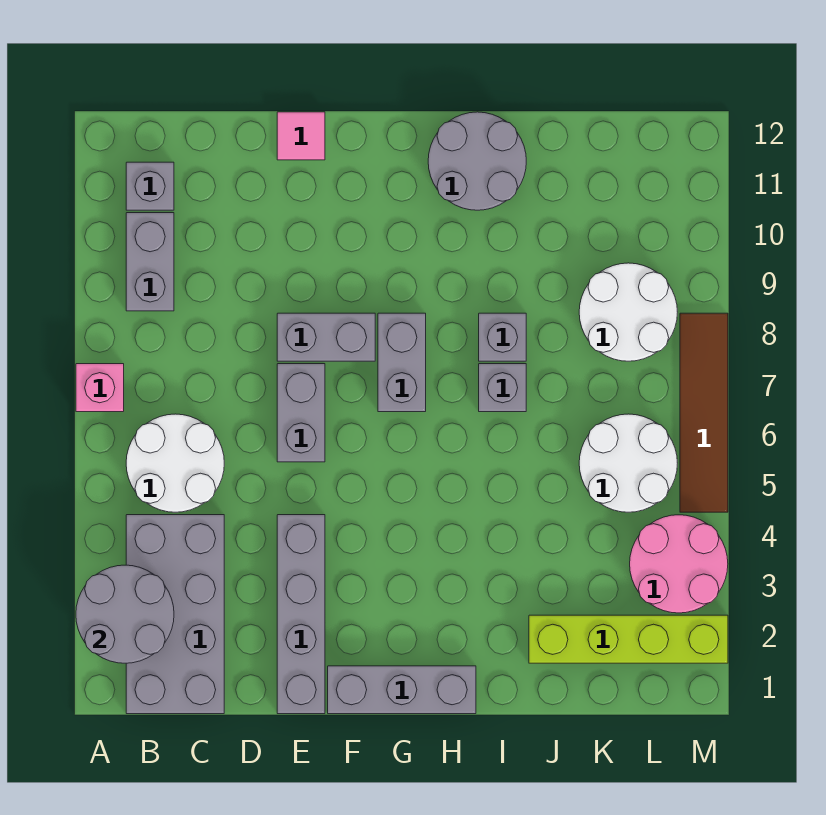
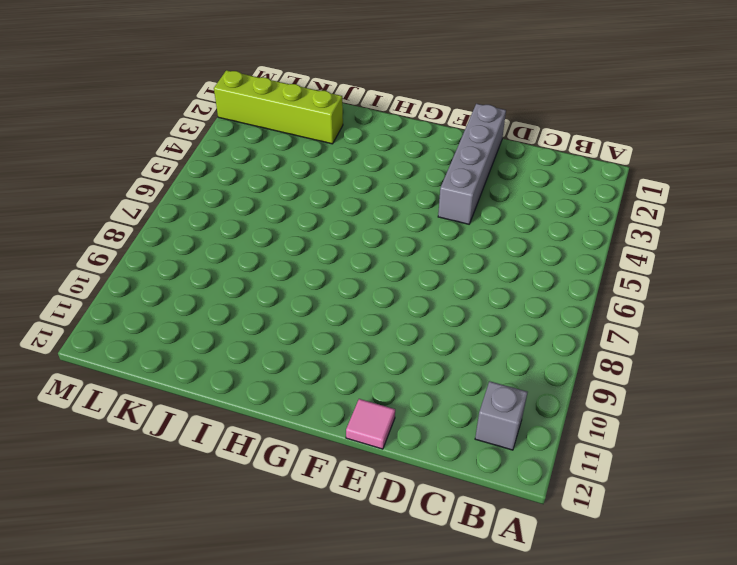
none -> pink 1x1 brick [76,364,124,412]
none -> grey 2x4 brick [126,515,224,714]
none -> white 2x2 round brick [126,414,224,512]

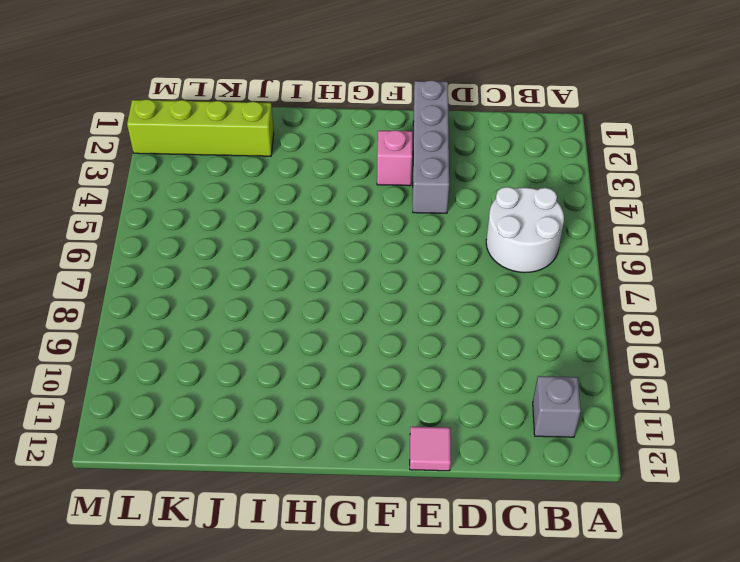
pink 1x1 brick [377,130,413,186] -> pink 1x1 brick moved to [76,364,124,412]
none -> grey 2x4 brick [126,515,224,714]
none -> grey 1x2 brick [126,213,174,311]
none -> grey 1x2 brick [277,364,325,462]

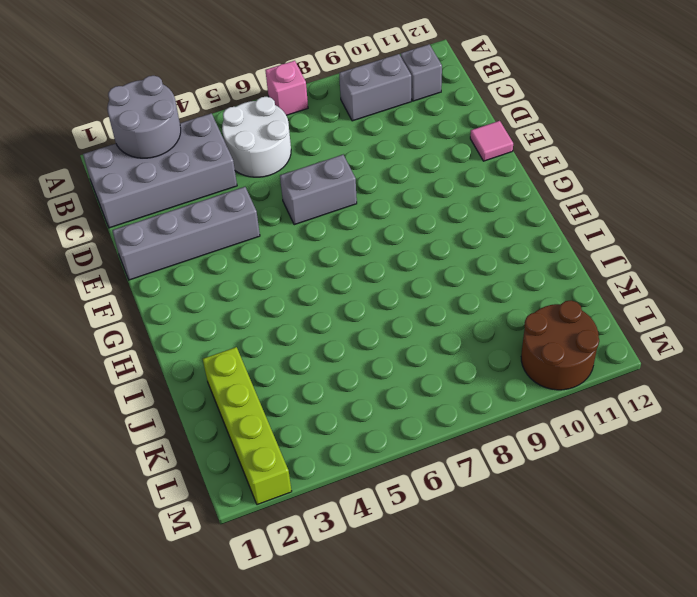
brown 2x2 round brick [521,300,599,390] -> none
none -> grey 1x2 brick [277,313,375,361]
none -> grey 1x3 brick [328,666,476,714]
none -> grey 1x2 brick [378,313,426,412]

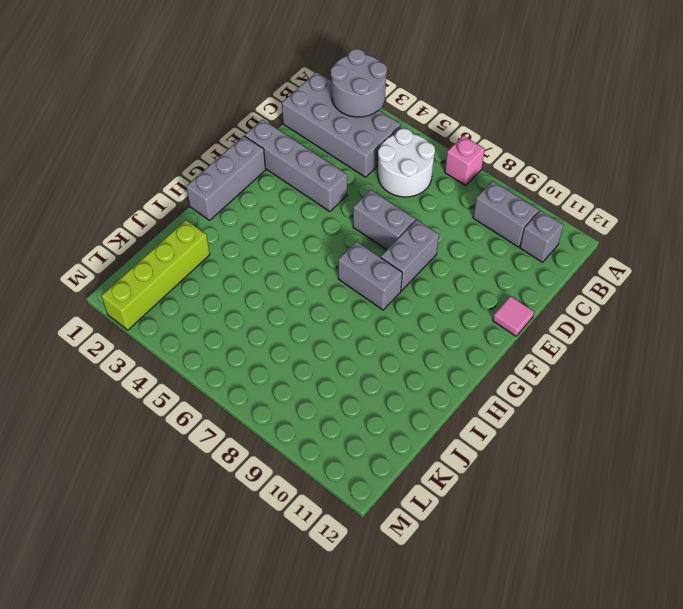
none -> grey 2x2 round brick [428,112,526,210]
none -> grey 1x1 brick [479,364,526,412]
none -> grey 1x1 brick [479,313,526,361]

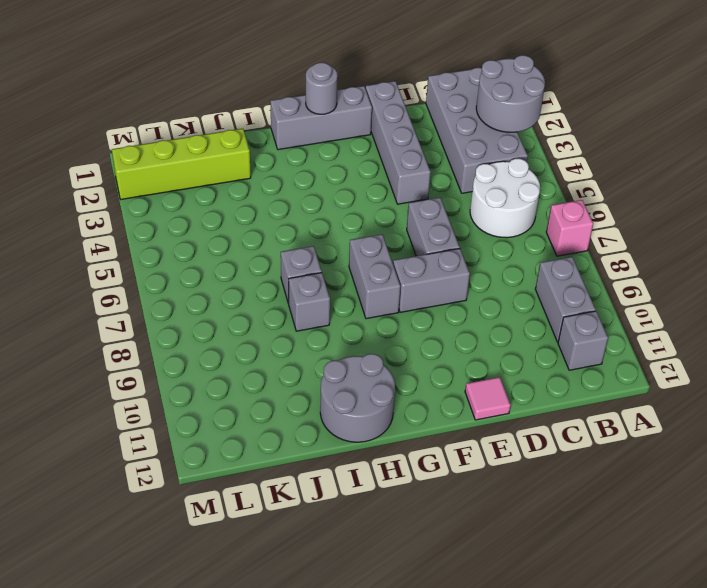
grey 1x1 round brick [306,63,338,114] -> none
none -> white 2x2 round brick [579,414,677,512]
none -> white 2x2 round brick [579,263,677,361]
none -> pink 2x2 round brick [630,515,728,613]

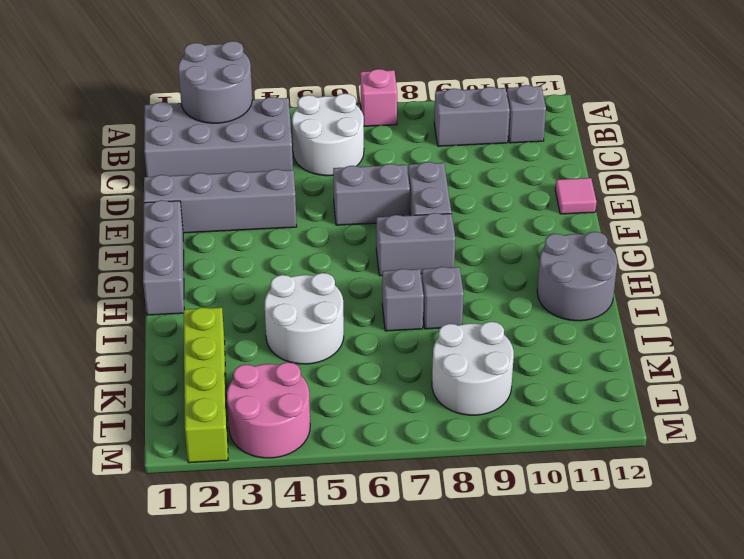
white 2x2 round brick [265,273,344,364] -> white 2x2 round brick moved to [579,414,677,512]
none -> brown 1x4 tile [680,313,728,512]

